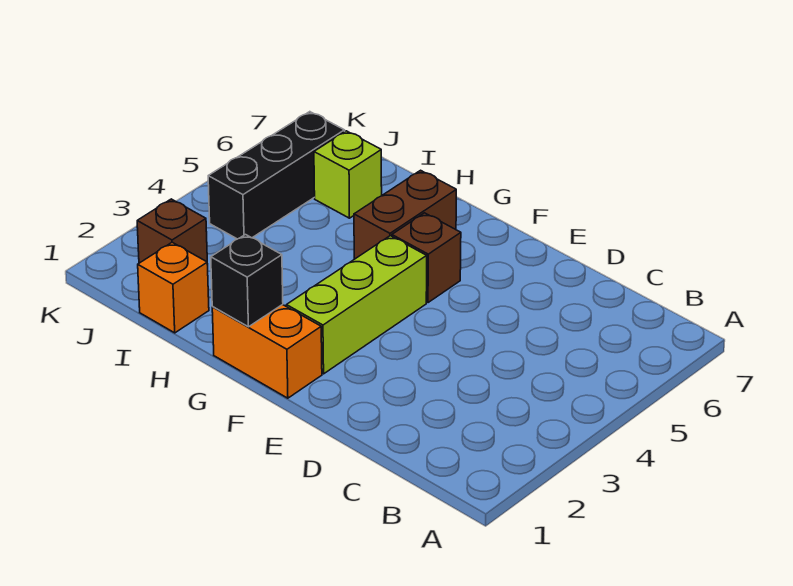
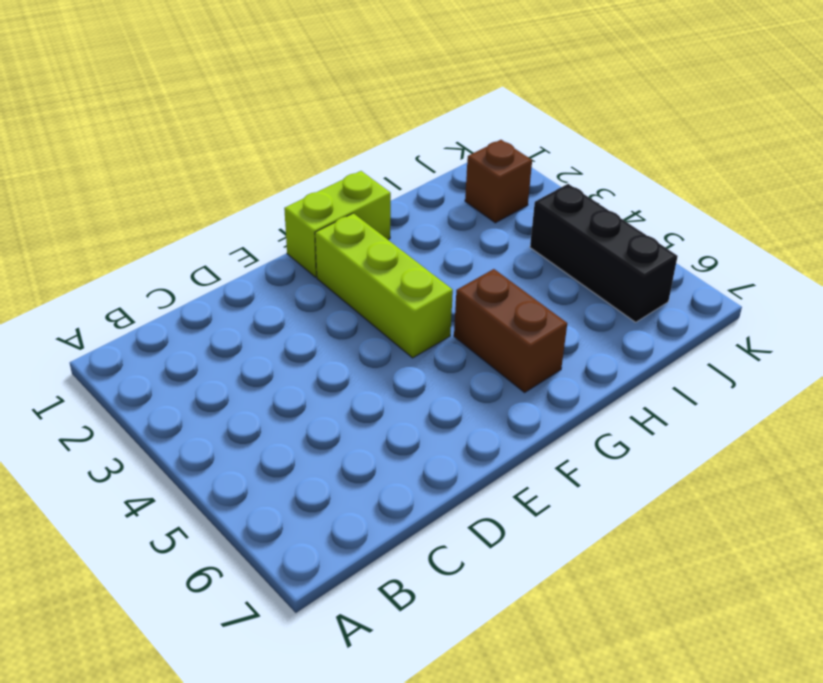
lime 1x2 brick [284,171,391,277] -> orange 1x2 brick [212,304,322,398]
none -> brown 1x1 brick [392,213,461,303]
none -> orange 1x1 brick [138,242,209,333]

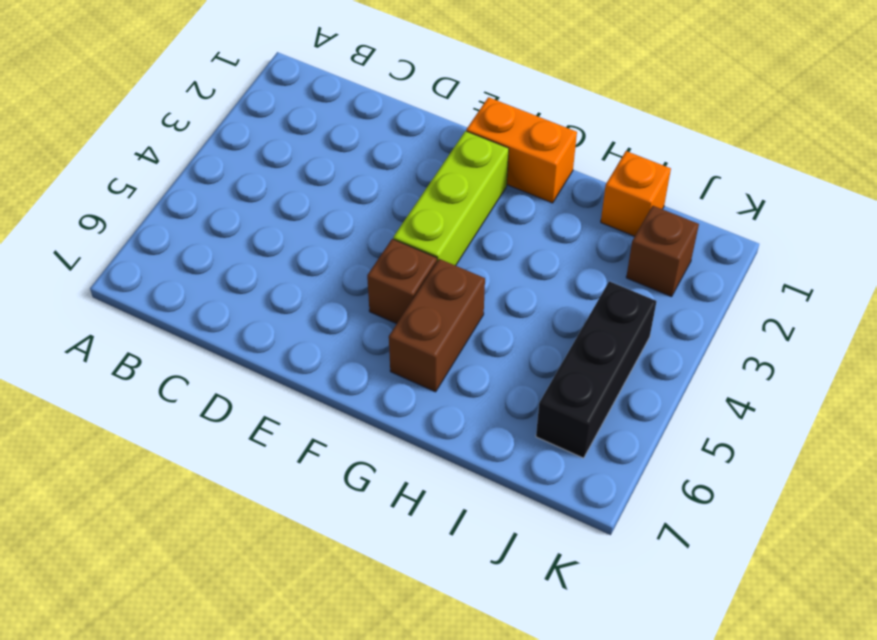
none -> lime 1x1 brick [314,131,382,218]
none -> black 1x1 brick [211,235,283,327]

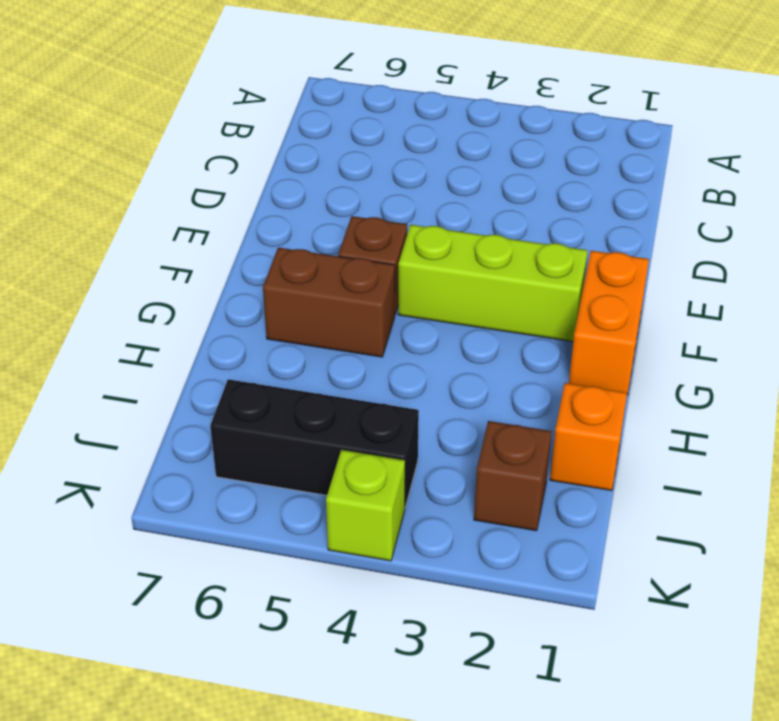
lime 1x1 brick [326,450,405,561] -> lime 1x1 brick moved to [314,131,382,218]
none -> black 1x1 brick [211,235,283,327]

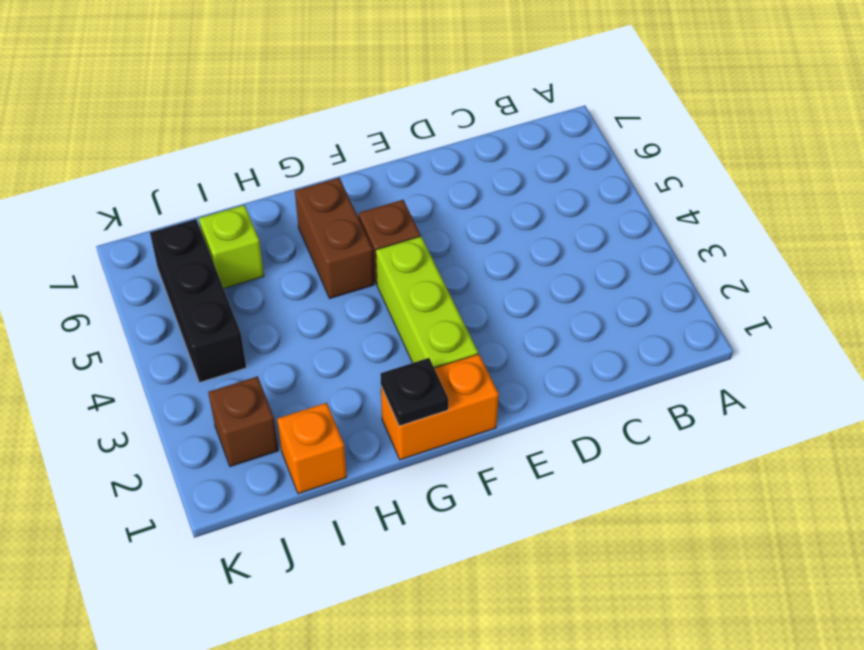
black 1x1 plate [380,358,448,426] -> black 1x1 brick [211,235,283,327]

